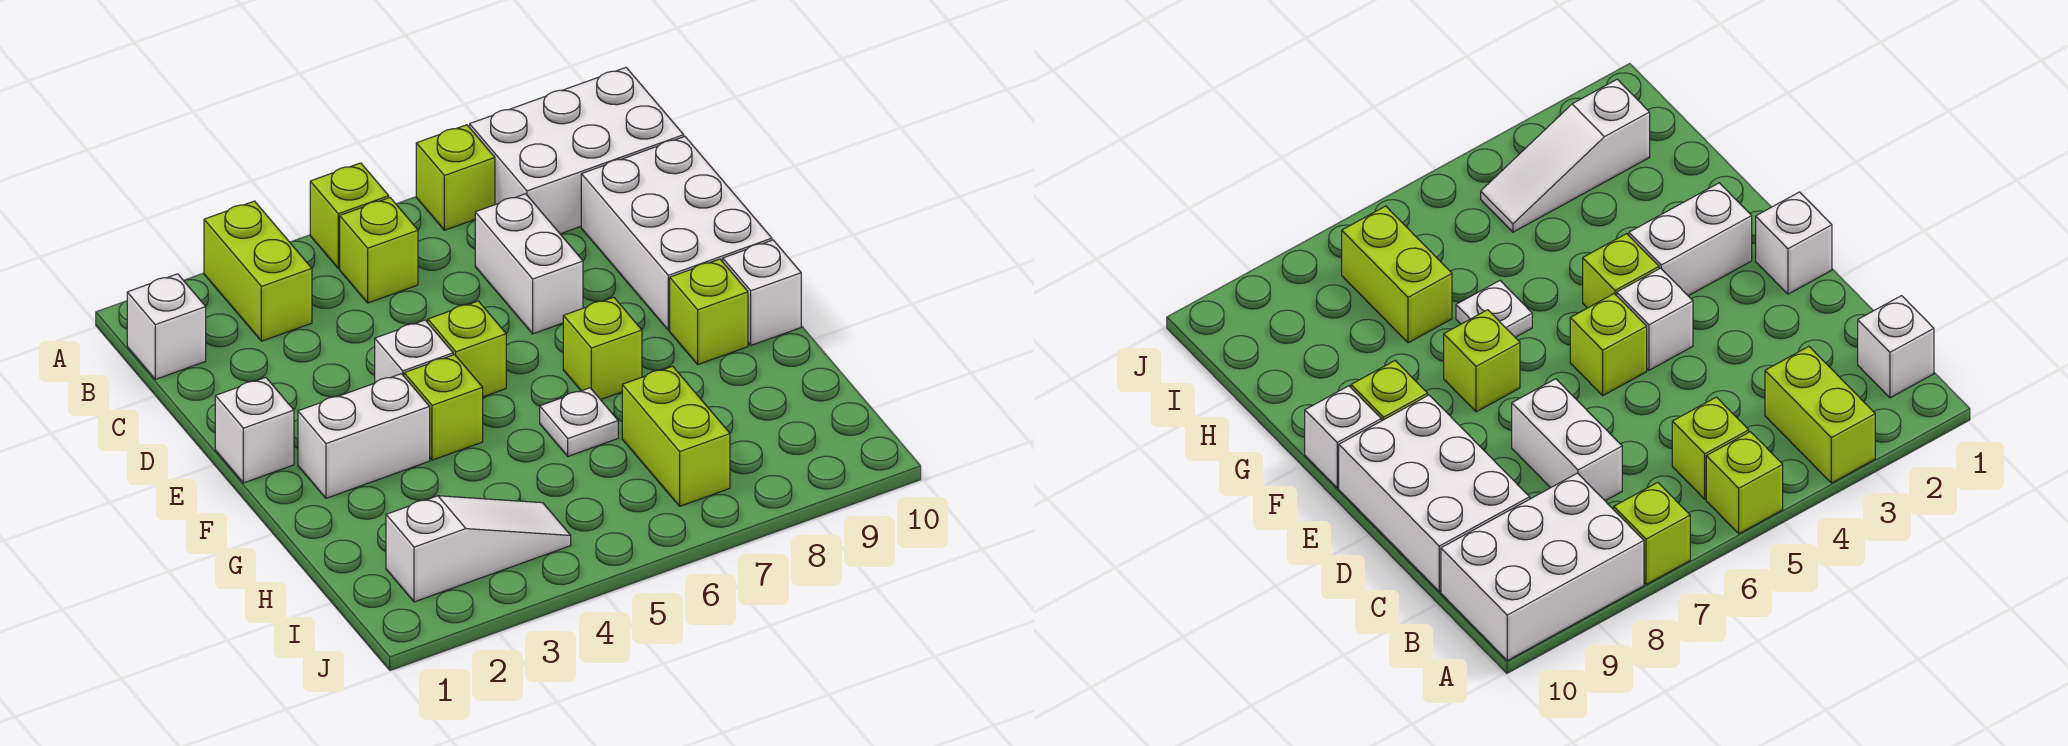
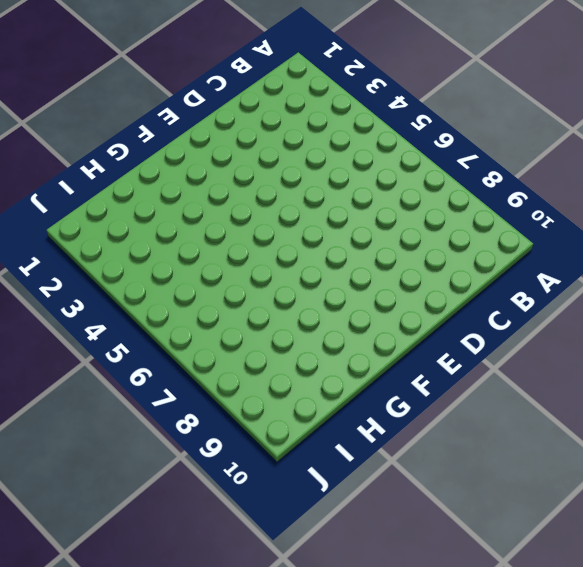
none -> lime 1x2 brick [204,201,312,341]
none -> lime 1x1 brick [310,163,389,268]
none -> lime 1x1 brick [416,125,495,230]

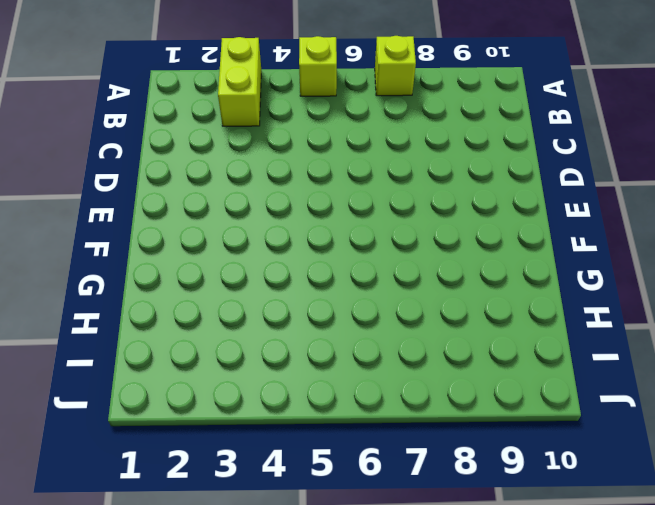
none -> white 2x3 brick [470,68,684,234]
none -> white 1x1 brick [127,274,206,379]
none -> lime 1x1 brick [340,198,418,303]

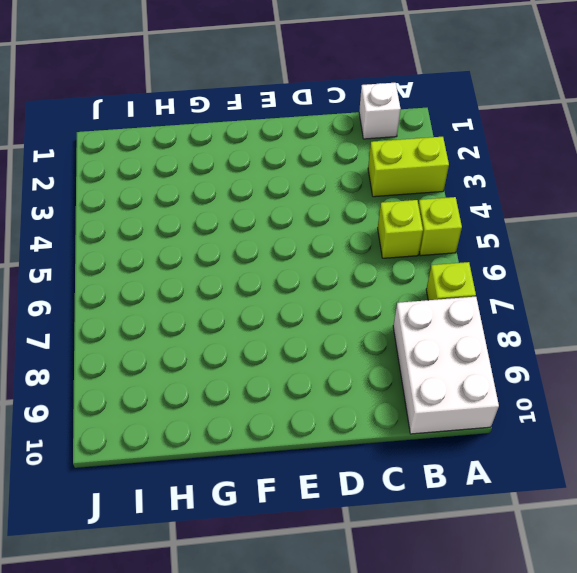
none -> white 1x2 brick [475,194,583,334]
none -> white 2x3 brick [581,137,772,330]
none -> white 1x1 brick [215,377,294,483]

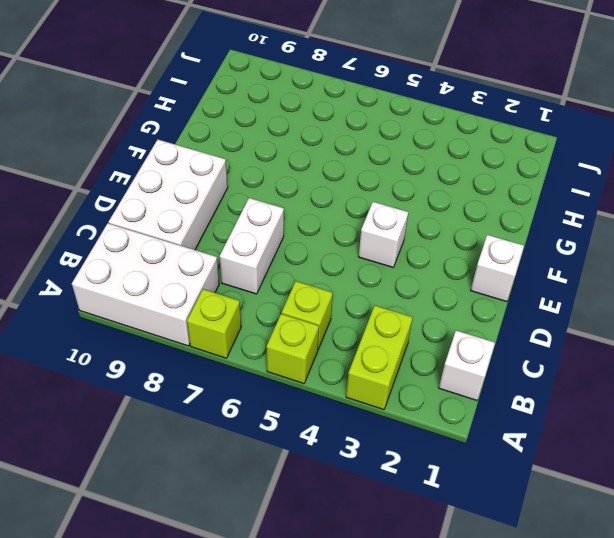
none -> lime 1x1 brick [428,301,506,397]
none -> white 1x2 brick [298,374,430,498]
none -> lime 1x1 brick [404,355,483,460]

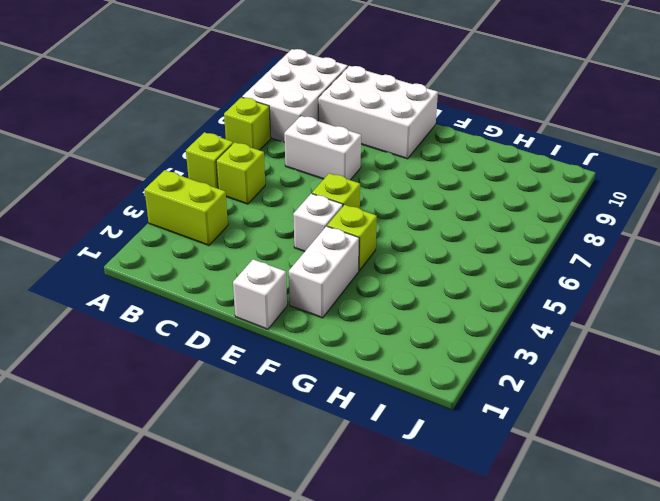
none -> white 1x1 brick [127,274,206,379]
none -> lime 1x1 brick [563,297,642,400]
none -> lime 1x1 brick [670,259,748,364]

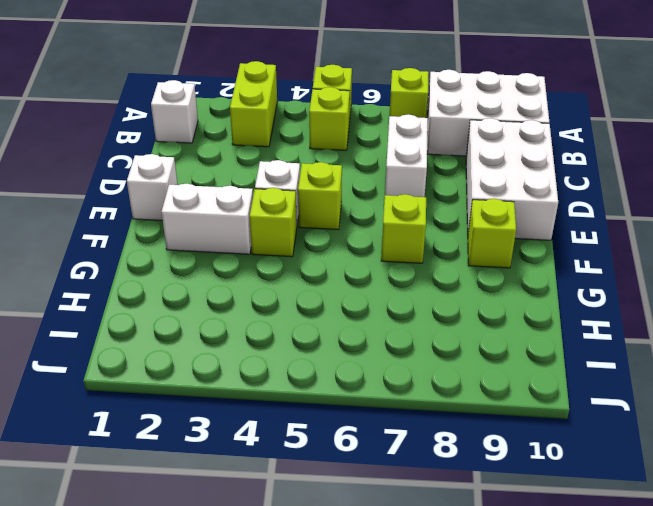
none -> white 1x1 brick [723,240,801,345]
none -> white 1x1 plate [540,388,618,456]
none -> lime 1x2 brick [622,366,730,506]

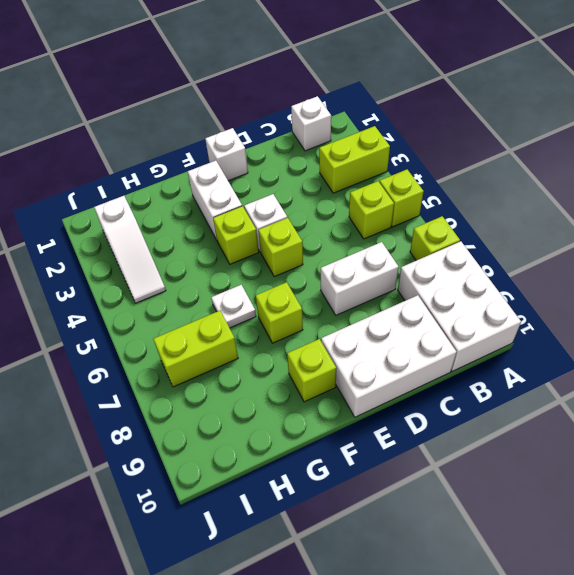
none -> white 1x1 brick [723,240,801,345]

